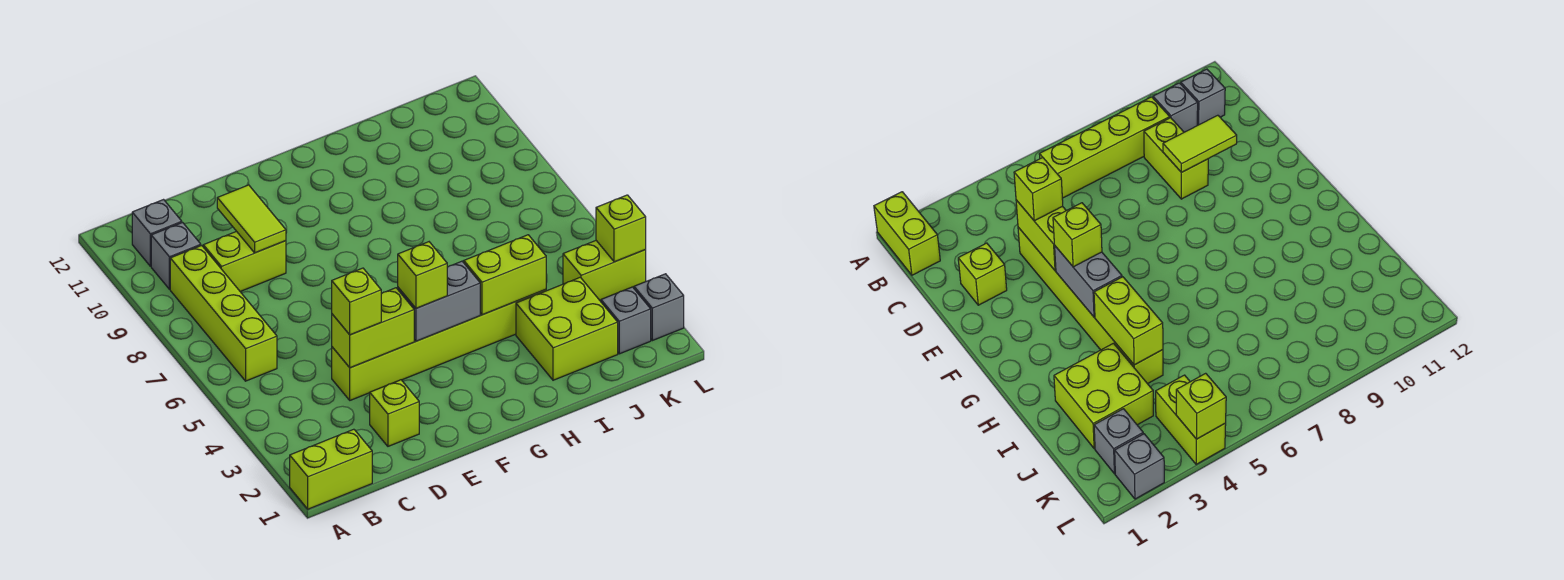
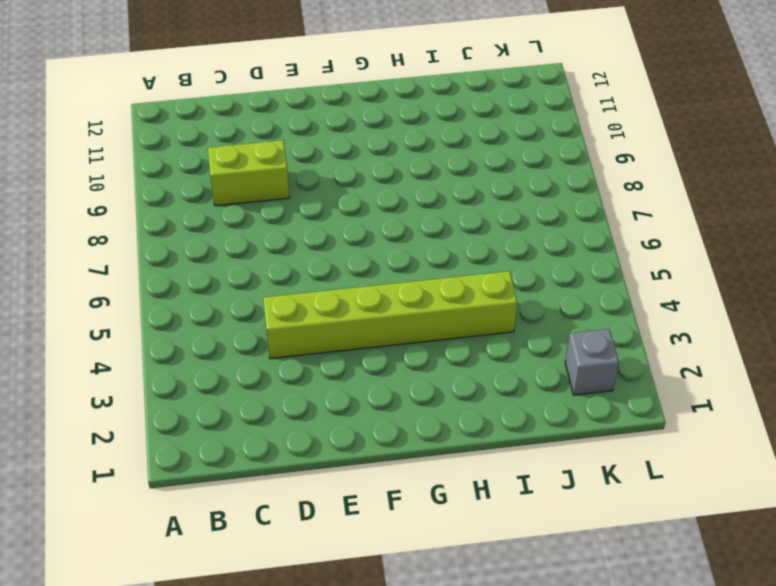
none -> lime 1x2 brick [290,429,372,509]
none -> lime 1x4 brick [170,245,277,381]
none -> grey 1x1 brick [151,223,201,289]

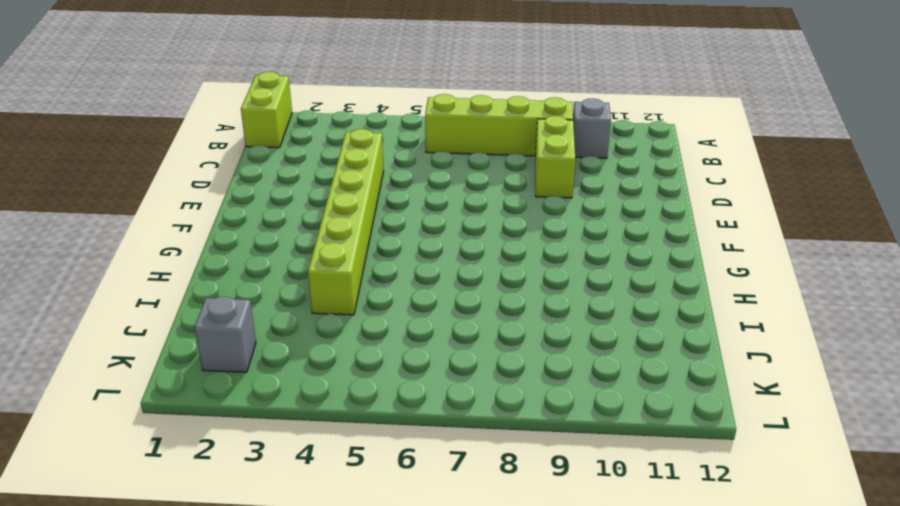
none -> grey 1x1 brick [132,200,182,266]
none -> lime 1x1 brick [370,380,419,446]
none -> lime 2x2 brick [516,277,618,380]

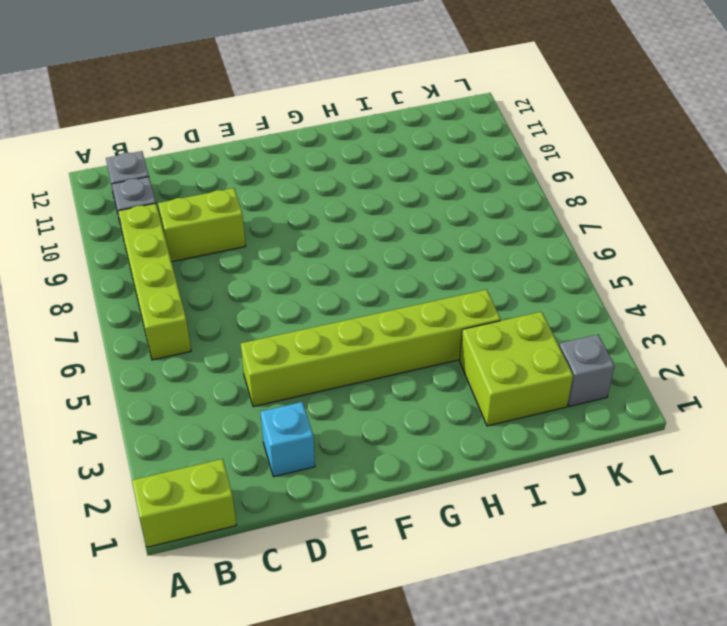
cyan 1x1 brick [260,402,315,477] -> lime 1x1 brick [370,380,419,446]
none -> lime 1x2 brick [563,241,646,300]
none -> grey 1x1 brick [634,274,684,341]
none -> lime 1x2 brick [332,288,414,368]

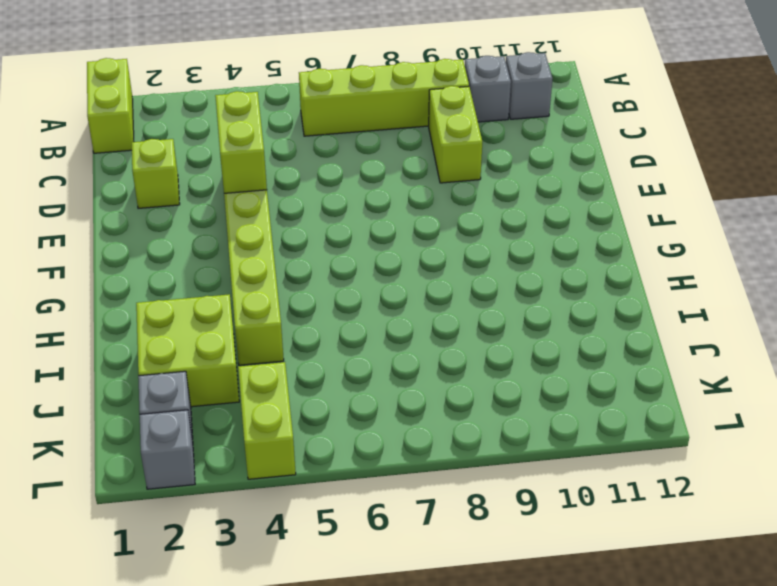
none -> lime 1x2 tile [217,185,286,253]
none -> grey 1x2 brick [398,261,480,341]
none -> lime 1x2 brick [464,235,546,315]

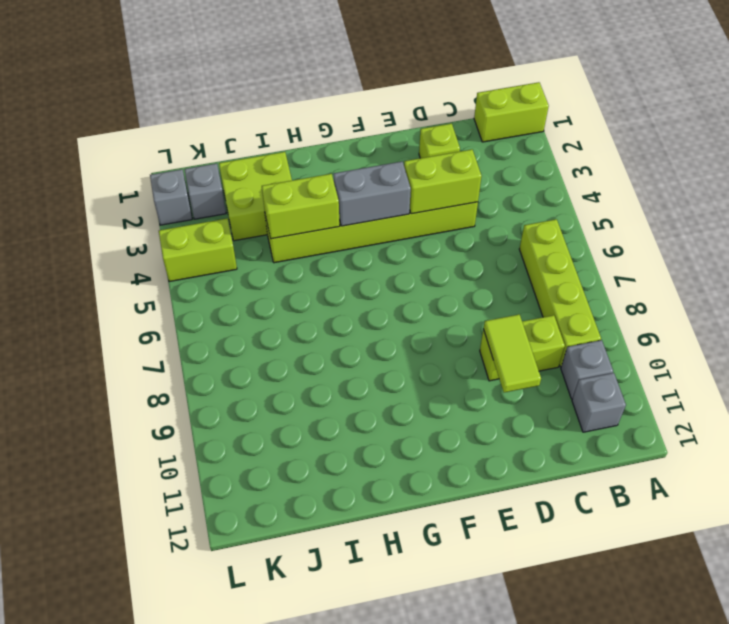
none -> lime 1x1 brick [596,195,646,262]
none -> lime 1x1 brick [332,268,381,335]
none -> lime 1x1 brick [398,242,447,308]

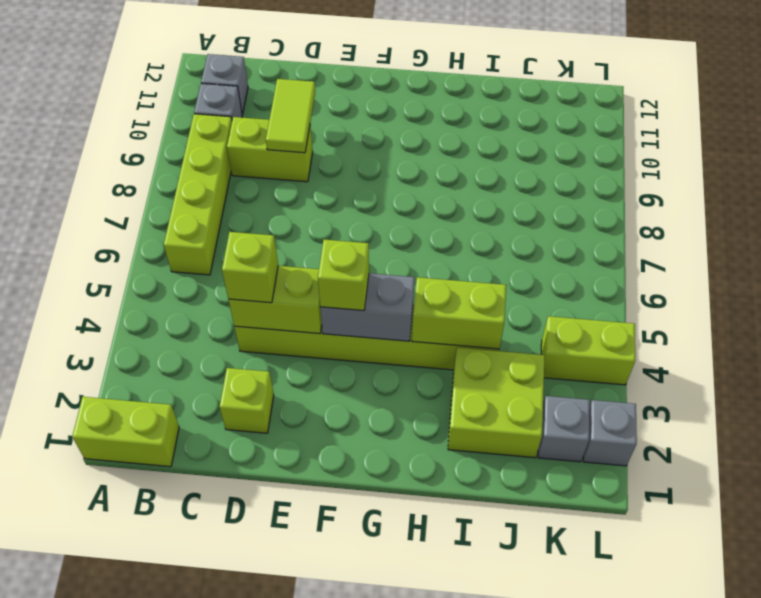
none -> lime 1x1 brick [596,195,646,262]

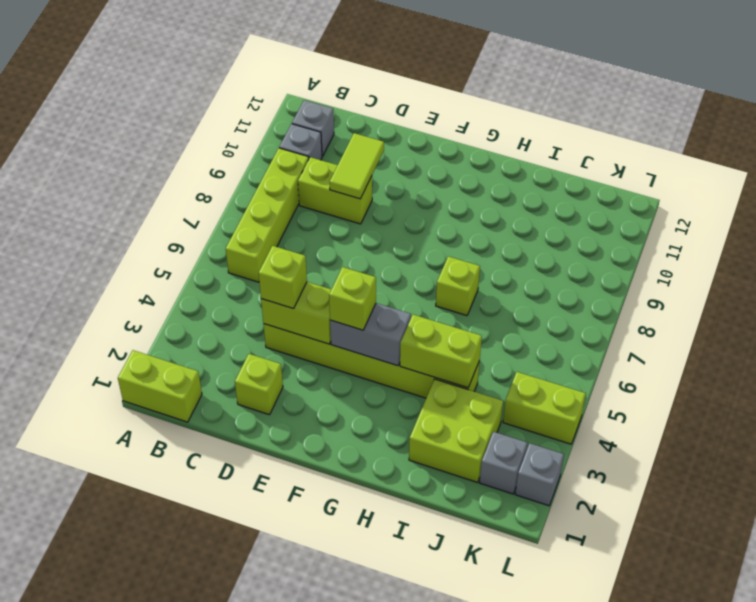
lime 1x1 brick [436,256,480,316] -> lime 1x1 brick moved to [596,195,646,262]

